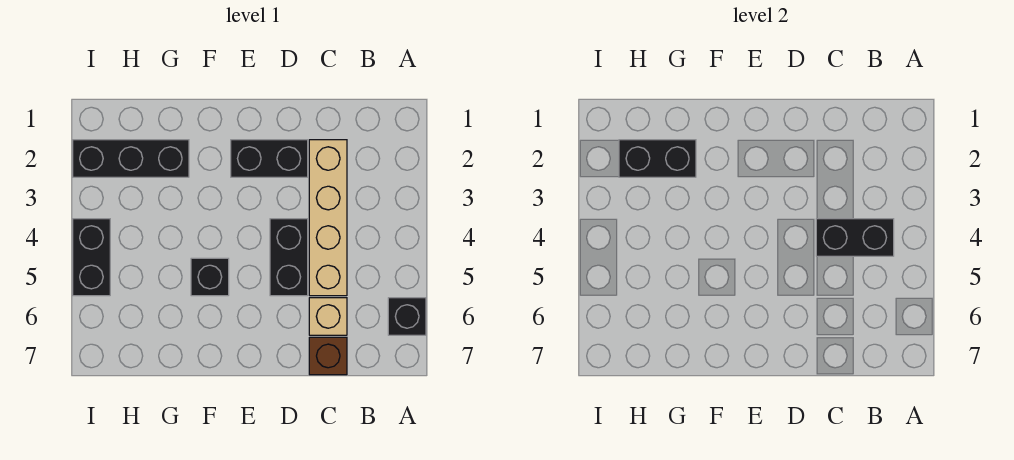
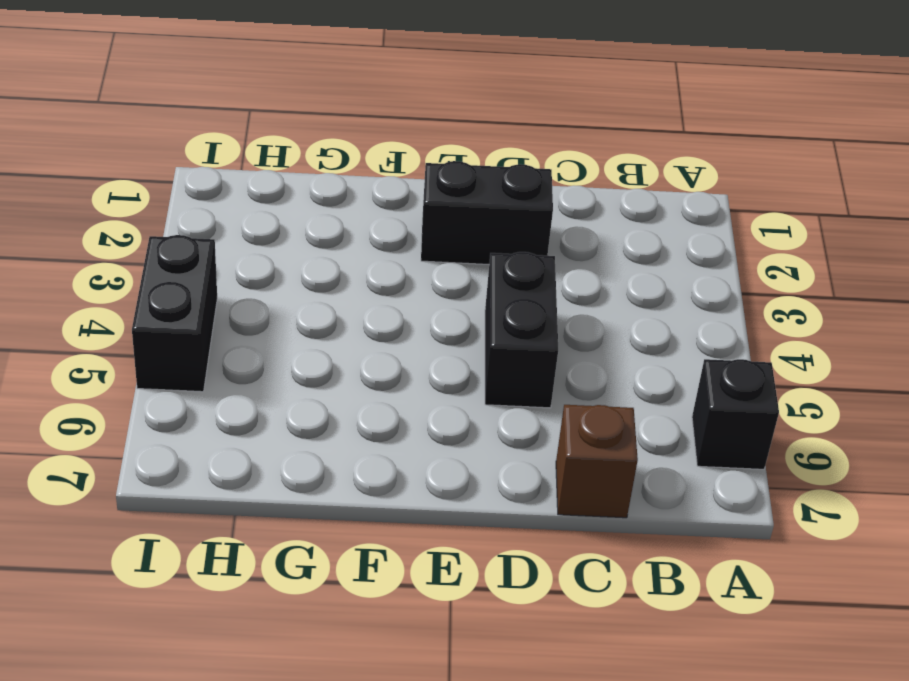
none -> tan 1x4 brick [309,140,347,296]
none -> tan 1x1 brick [309,298,347,335]

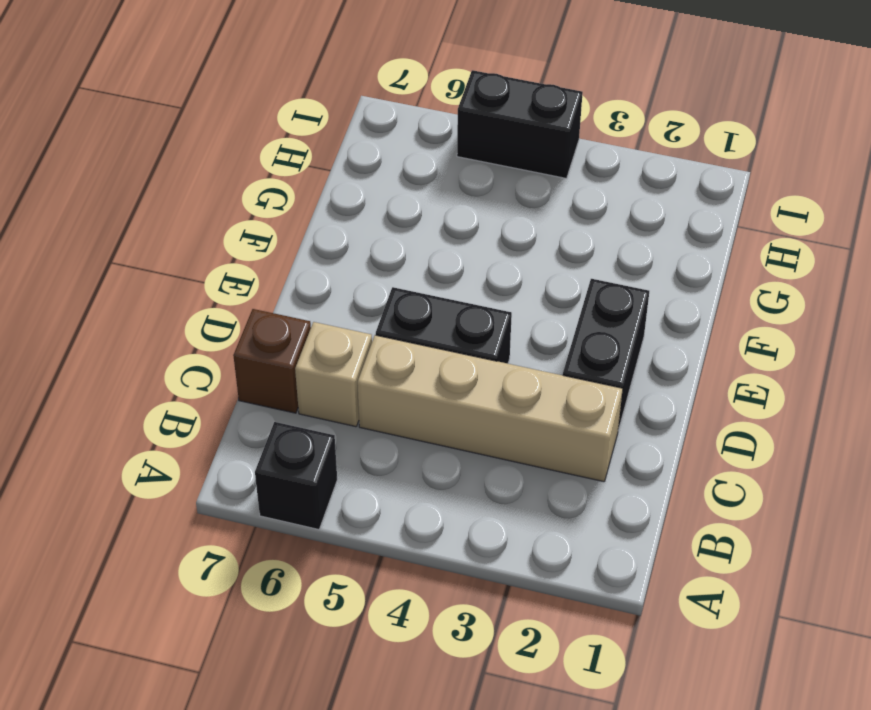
none -> black 1x1 brick [191,258,229,296]
none -> black 1x3 brick [73,140,189,177]

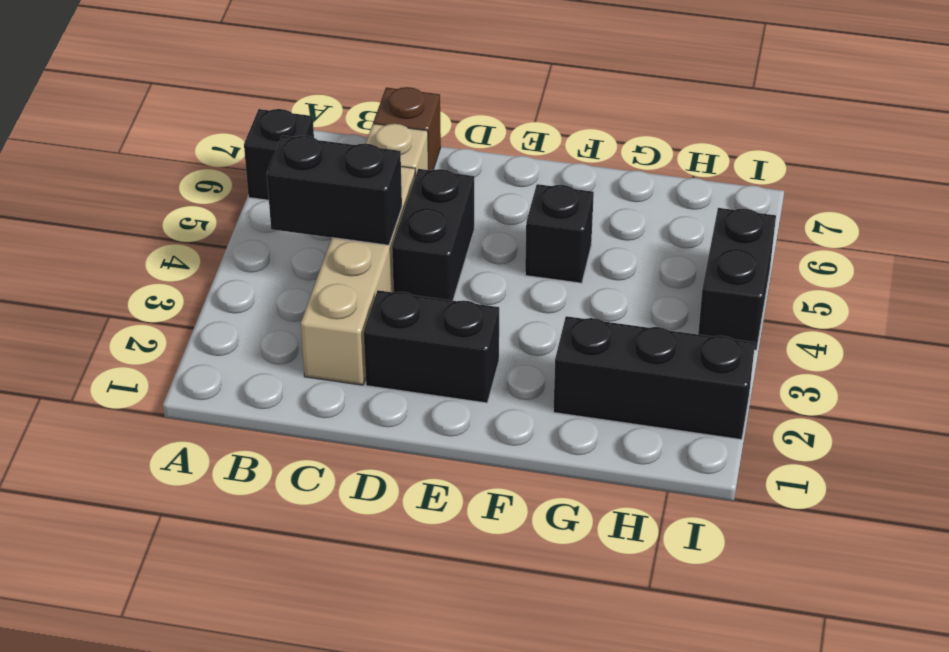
none -> black 1x2 brick [619,140,696,177]

